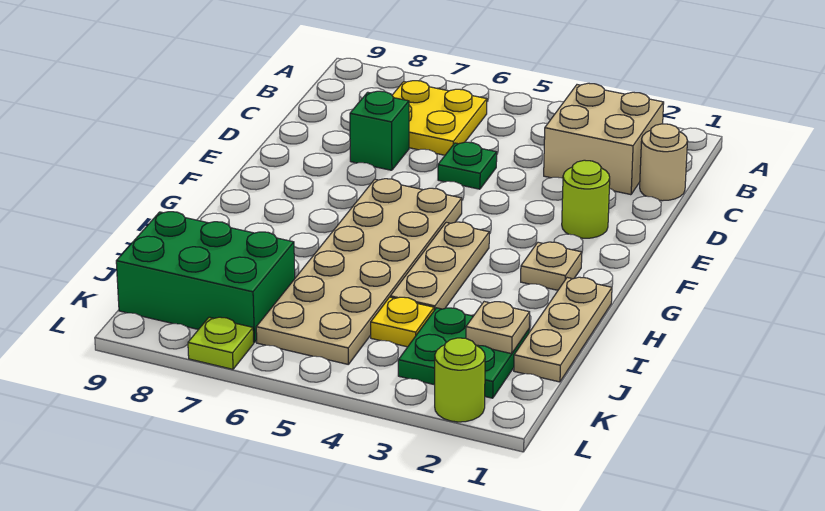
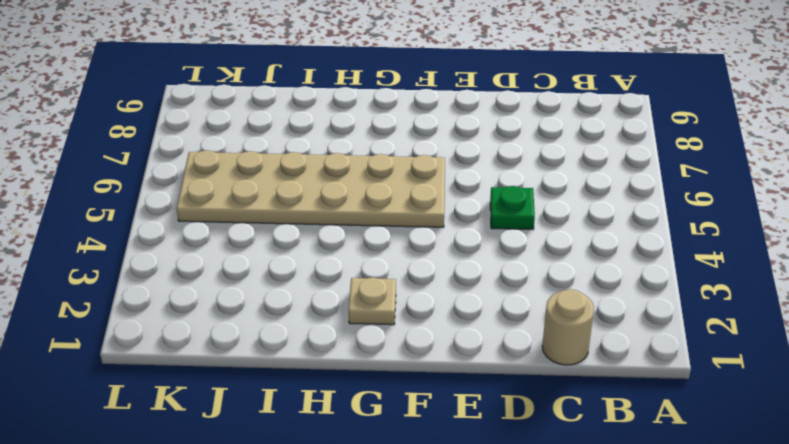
none -> tan 2x2 brick [544,83,664,195]
none -> yellow 2x2 plate [392,81,487,155]
none -> green 1x1 brick [350,91,409,170]

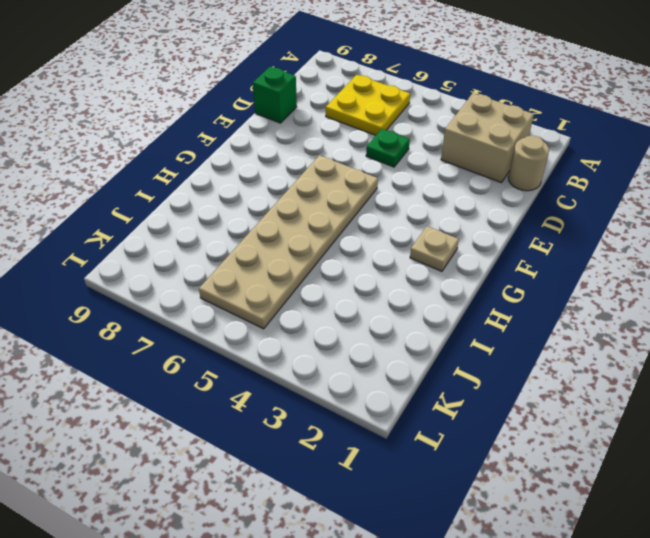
green 1x1 brick [253,67,297,123] -> green 1x1 brick moved to [350,91,409,170]
none -> lime 1x1 round brick [562,160,610,238]
none -> tan 1x3 plate [390,222,489,310]
none -> tan 1x3 plate [514,277,612,382]

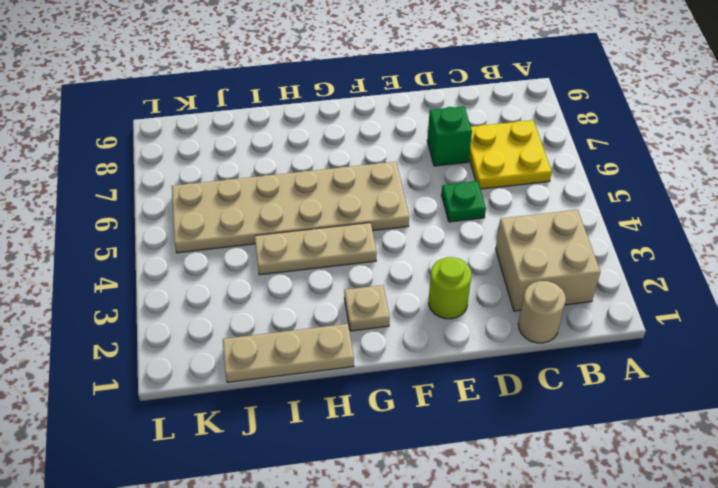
none -> green 2x2 plate [398,308,529,398]
none -> yellow 1x1 plate [371,297,434,347]
none -> green 2x3 brick [116,212,295,343]

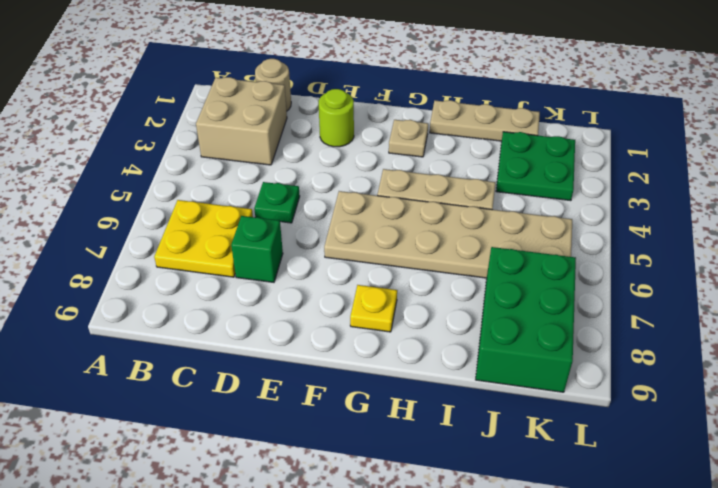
yellow 1x1 plate [350,285,397,332] -> yellow 1x1 plate moved to [371,297,434,347]
none -> lime 1x1 round brick [435,338,485,422]
none -> lime 1x1 plate [188,317,254,369]
none -> tan 1x1 plate [466,302,530,354]

